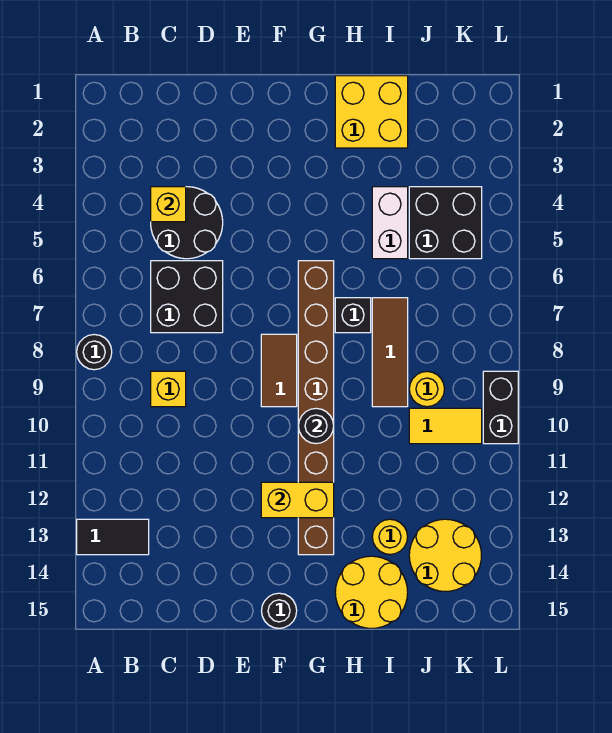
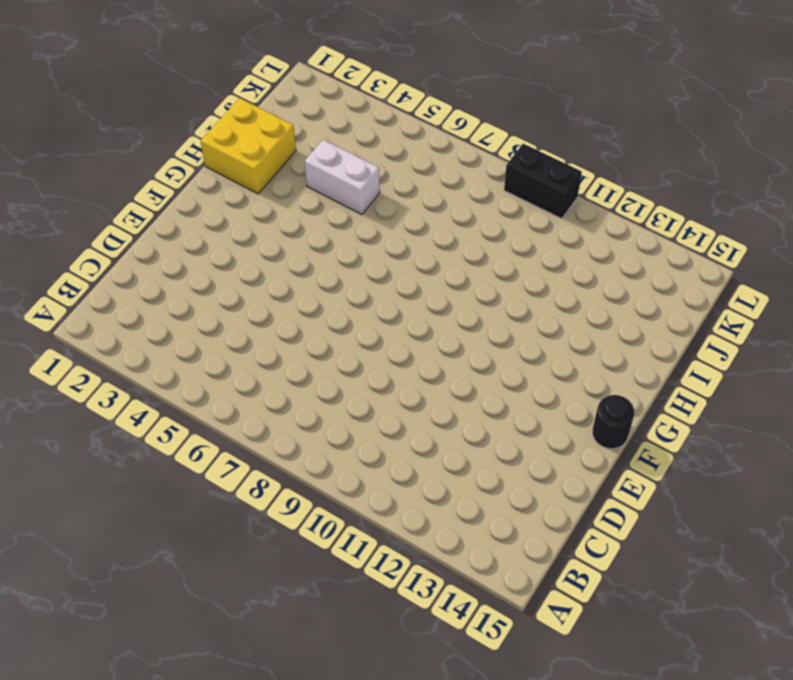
none -> black 1x1 round brick [77,335,112,370]
none -> black 1x2 tile [77,519,149,555]
none -> black 2x2 round brick [151,187,223,259]

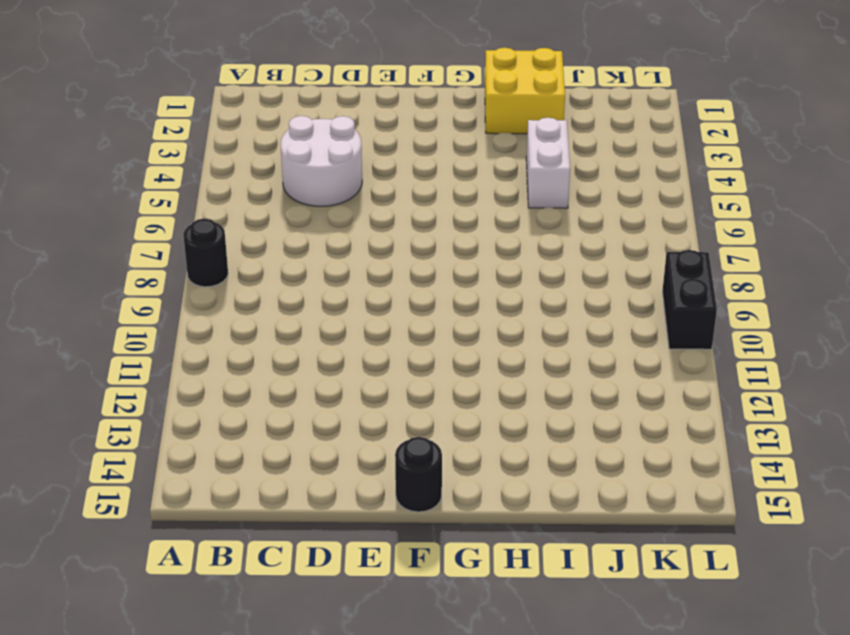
white 2x2 round brick [281,116,362,206] -> black 2x2 round brick [151,187,223,259]
none -> black 1x2 tile [77,519,149,555]
none -> black 2x2 brick [151,261,223,333]
none -> yellow 1x1 brick [151,371,186,407]

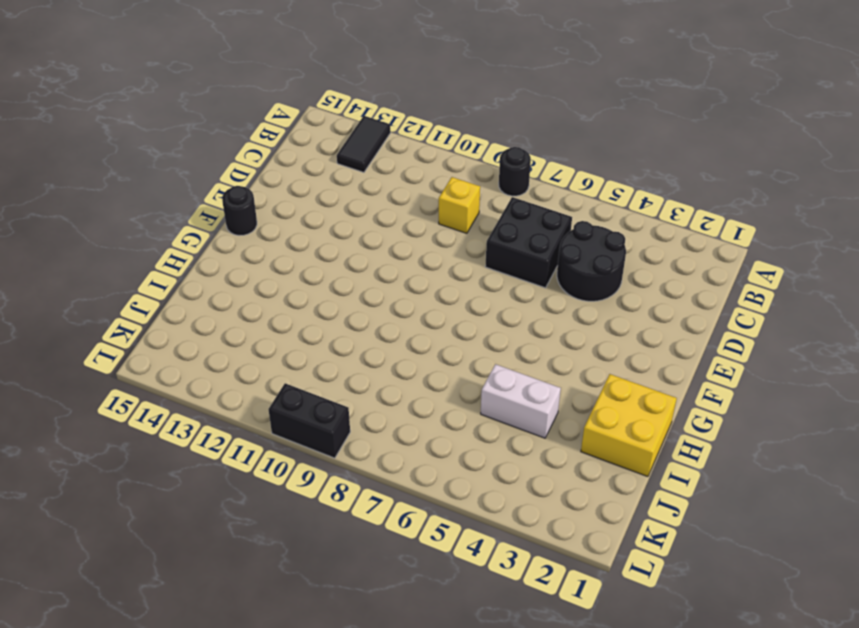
none -> brown 1x2 tile [261,334,297,407]
none -> brown 1x8 brick [298,261,334,555]
none -> black 1x1 brick [335,298,371,333]

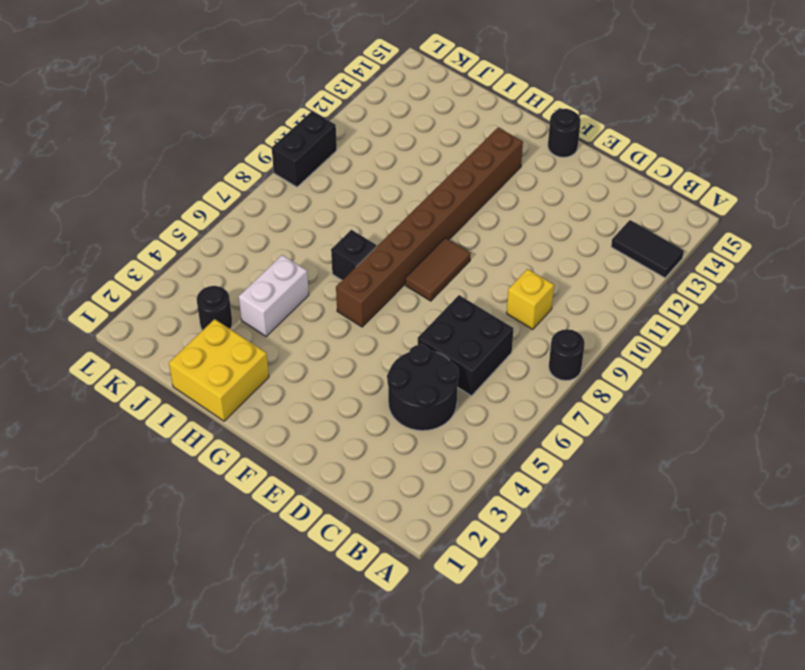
black 1x1 round brick [197,286,232,331] -> black 1x1 round brick moved to [298,408,334,444]
none -> yellow 2x2 round brick [335,556,408,628]
none -> brown 1x3 tile [372,298,408,407]
none -> yellow 1x1 round brick [372,519,408,554]

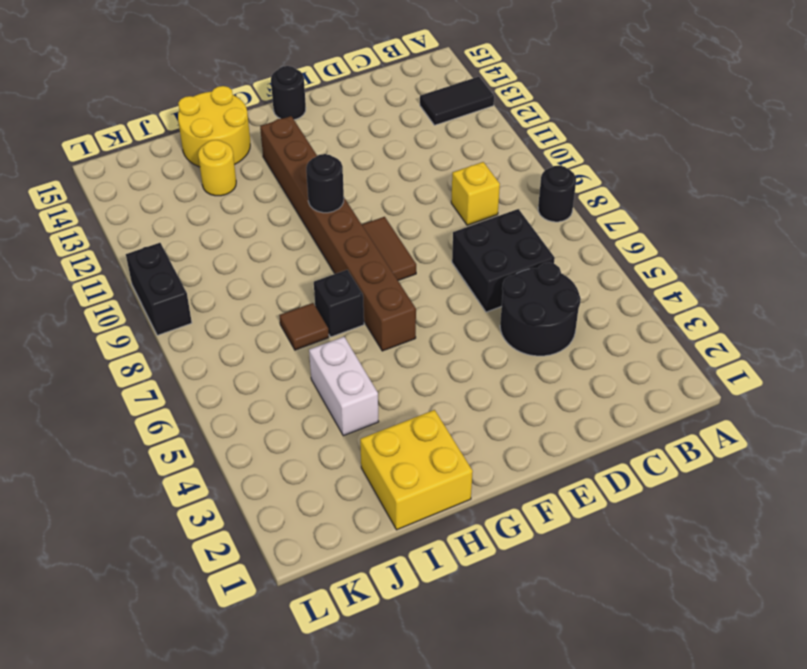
brown 1x1 tile [279,303,329,350] -> brown 1x3 tile [372,298,408,407]
none -> black 2x2 brick [409,187,482,259]
none -> yellow 1x1 round brick [409,372,444,407]
none -> yellow 1x2 tile [409,408,482,444]

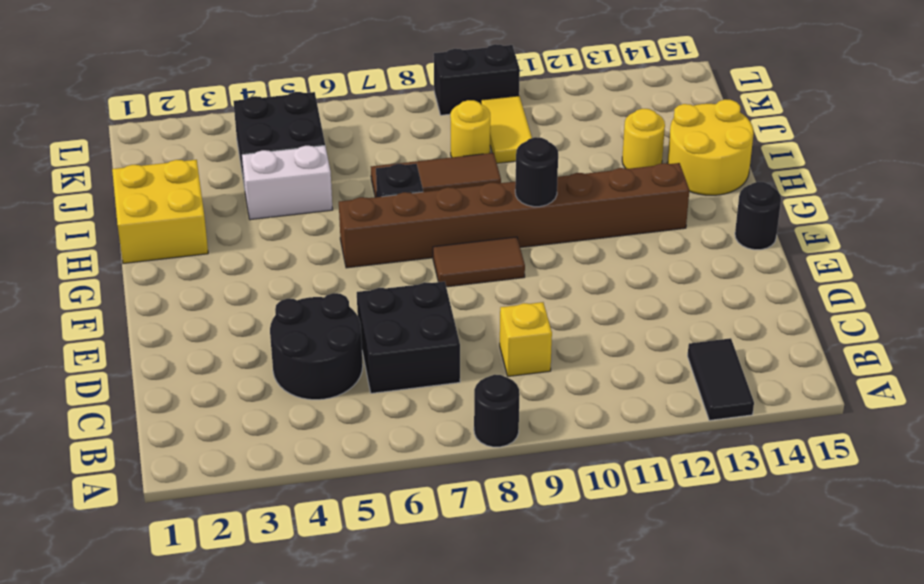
none -> yellow 2x2 round brick [409,519,482,591]
none -> yellow 1x1 brick [151,187,186,222]
none -> yellow 1x2 brick [261,482,334,518]

